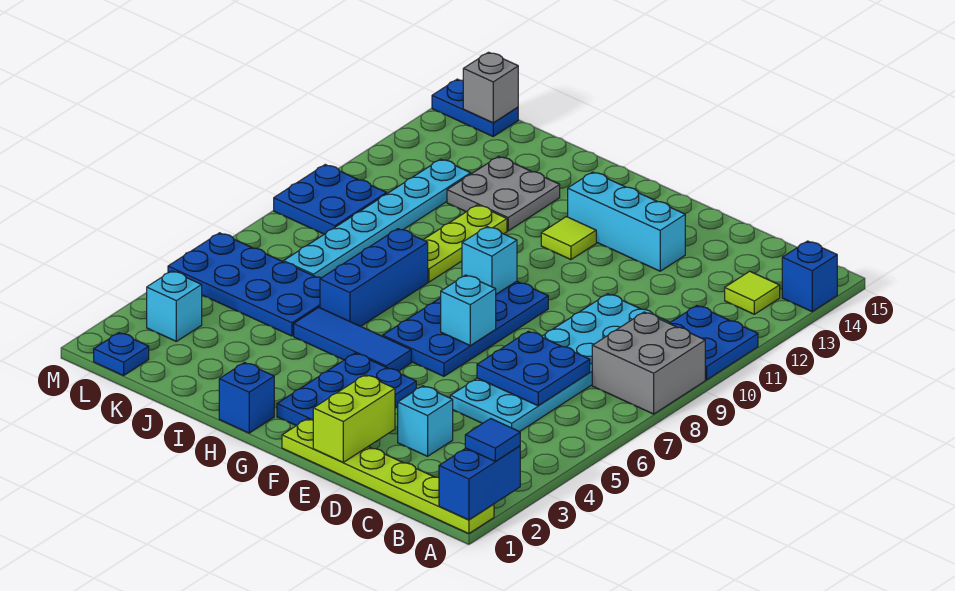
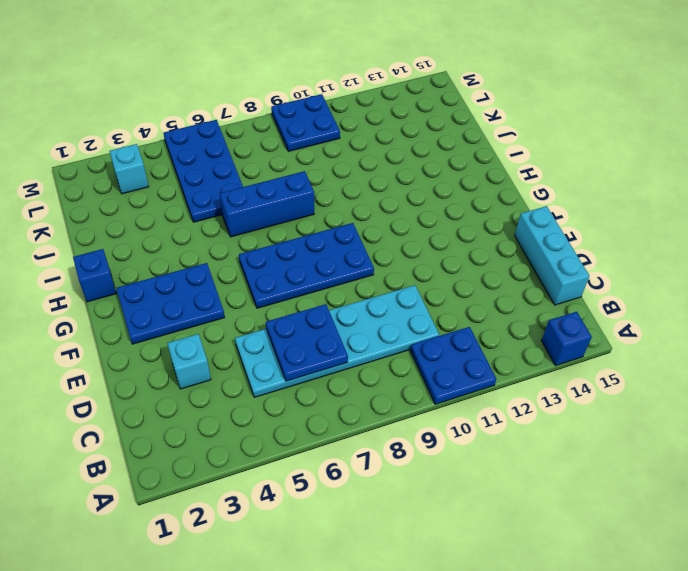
cyan 1x3 brick [515,206,589,305] -> cyan 1x3 brick moved to [568,172,685,271]
none -> lime 1x6 plate [282,419,494,534]
none -> grey 2x2 brick [592,312,705,414]
none -> lime 1x1 tile [725,271,780,314]

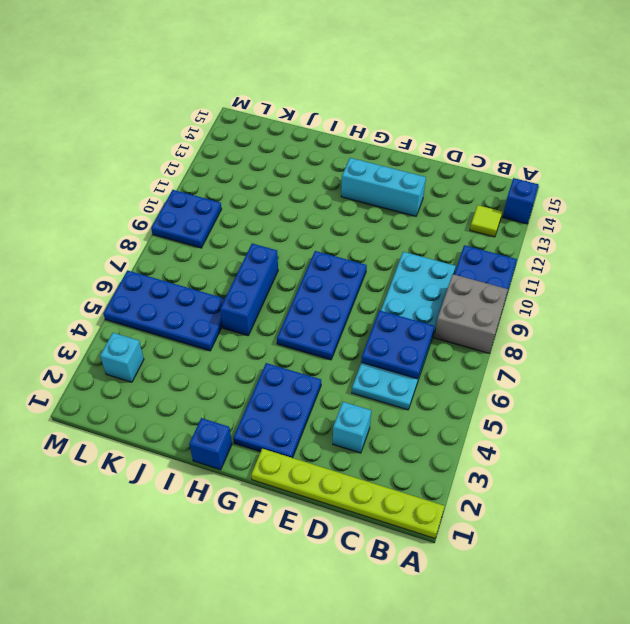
none -> blue 1x3 tile [294,307,411,371]
none -> lime 1x1 tile [541,217,596,260]
none -> lime 1x3 plate [424,205,507,282]

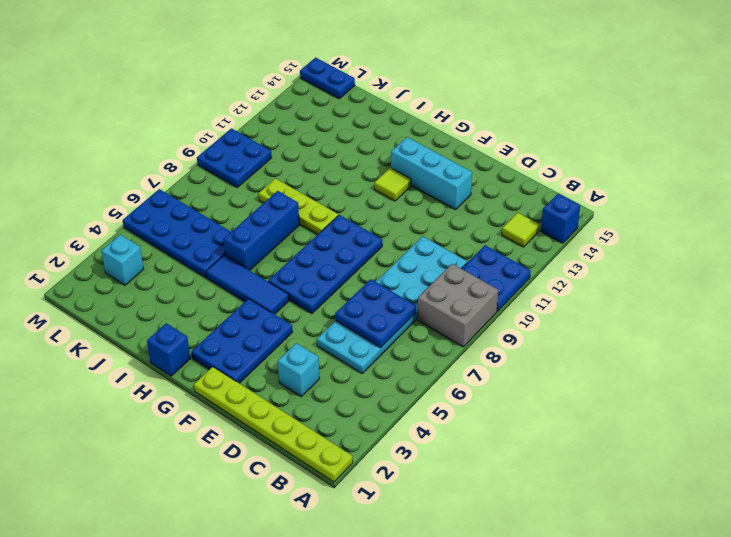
lime 1x3 plate [259,178,338,234] -> lime 1x3 plate turned to [424,205,507,282]
none -> grey 2x2 plate [447,156,560,231]
none -> cyan 1x6 plate [284,159,471,278]
none -> blue 1x1 plate [94,333,149,376]

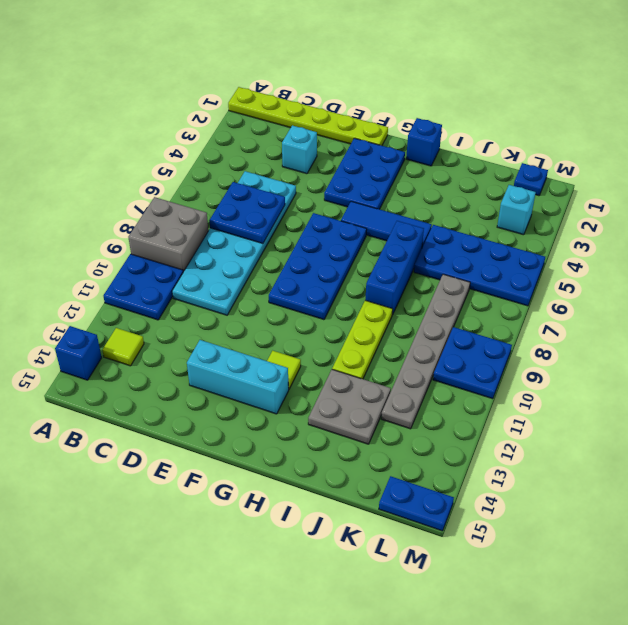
grey 1x6 plate [381,274,470,429] -> cyan 1x6 plate [284,159,471,278]
none -> blue 1x2 brick [439,446,520,520]
none -> lime 1x2 brick [313,375,395,462]
none -> cyan 1x1 brick [441,275,496,345]

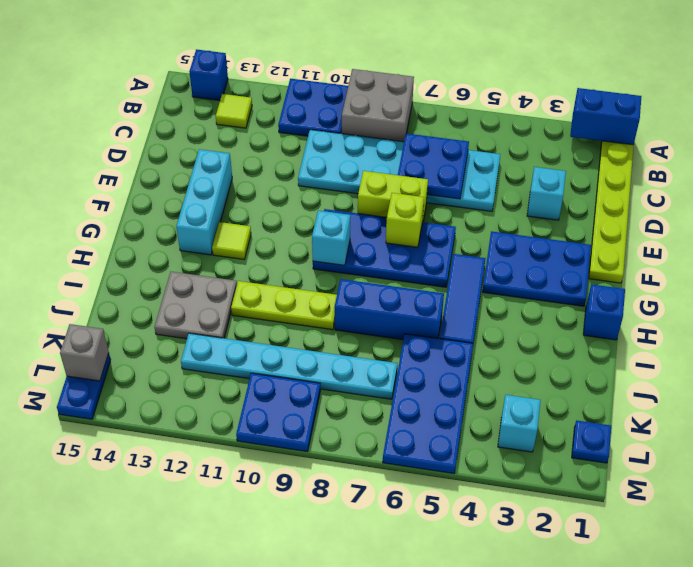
lime 1x2 brick [358,171,428,222] -> lime 1x2 brick moved to [313,375,395,462]
lime 1x1 brick [386,193,424,247] -> cyan 1x1 brick [441,275,496,345]
none -> blue 1x1 tile [465,418,520,462]

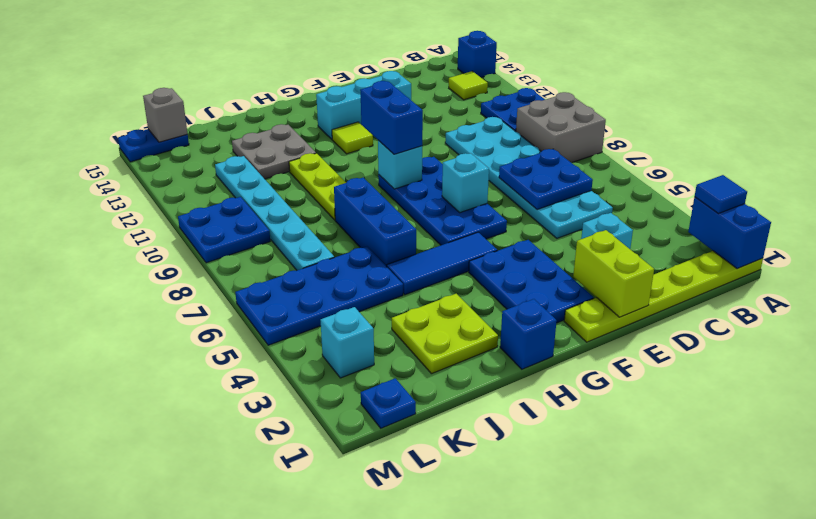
blue 1x2 brick [360,81,423,154] -> none
lime 2x2 plate [392,294,498,374] -> none

